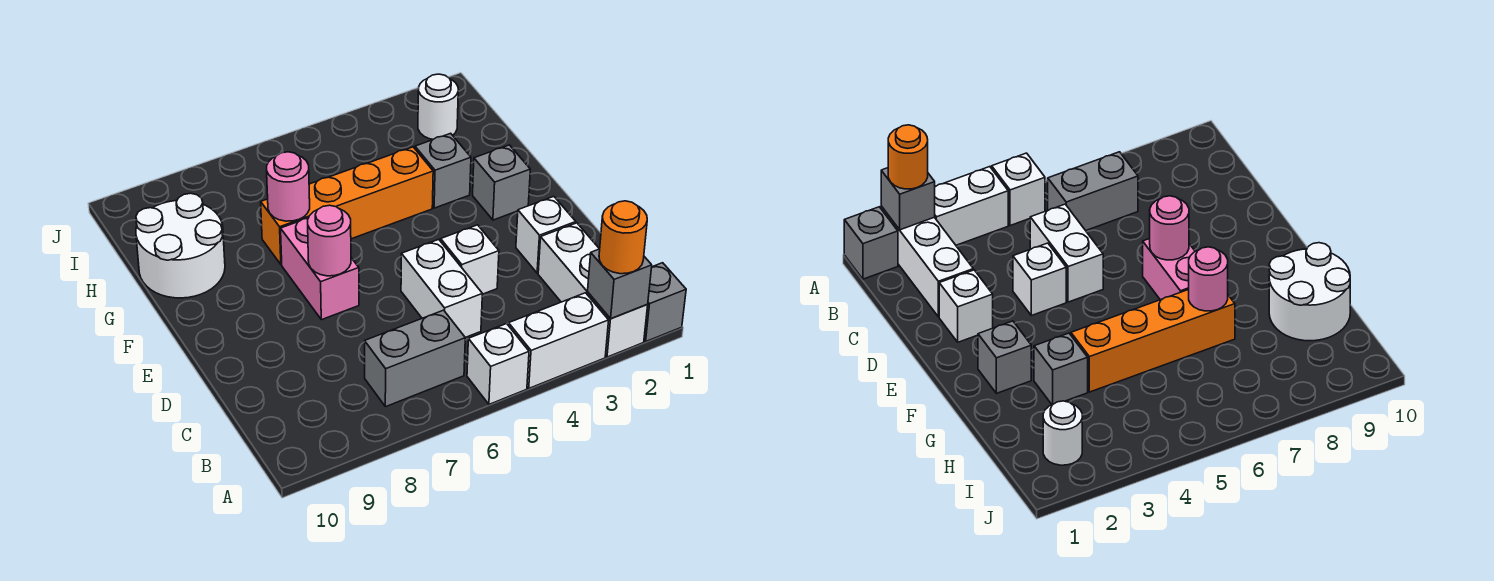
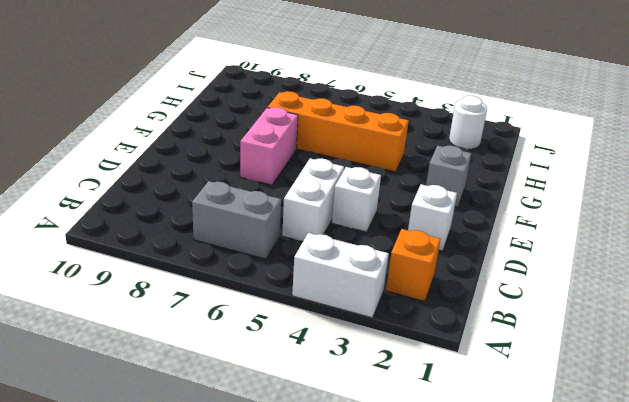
orange 1x1 brick [386,229,441,301] -> white 1x3 brick [538,223,648,357]
none -> grey 1x1 brick [644,263,686,341]
none -> white 1x1 brick [467,324,529,404]
none -> grey 1x1 brick [415,133,471,208]

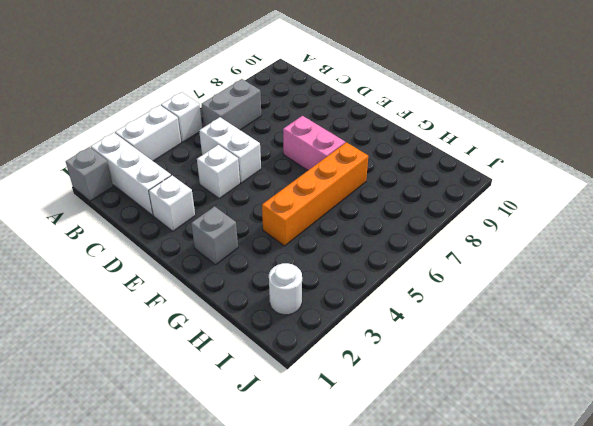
none -> grey 1x1 brick [415,133,471,208]
none -> white 2x2 round brick [136,193,225,298]
none -> grey 1x1 brick [588,249,652,319]

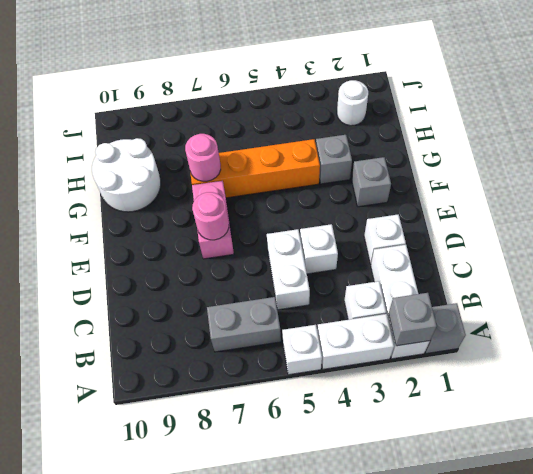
white 1x1 brick [344,281,386,320] -> none
none -> orange 1x1 round brick [599,201,647,274]

